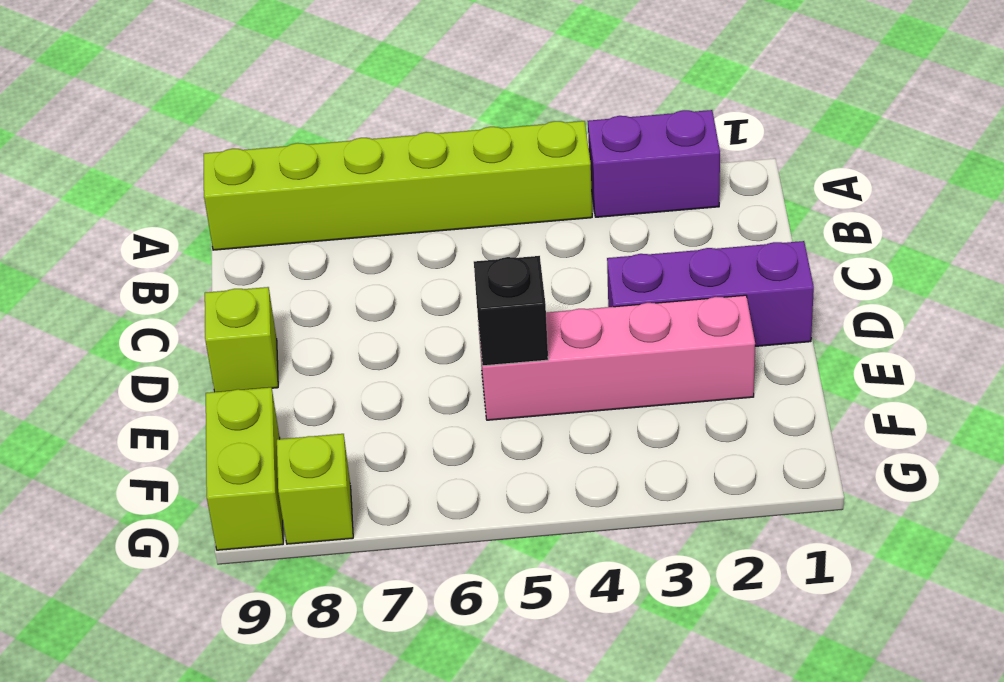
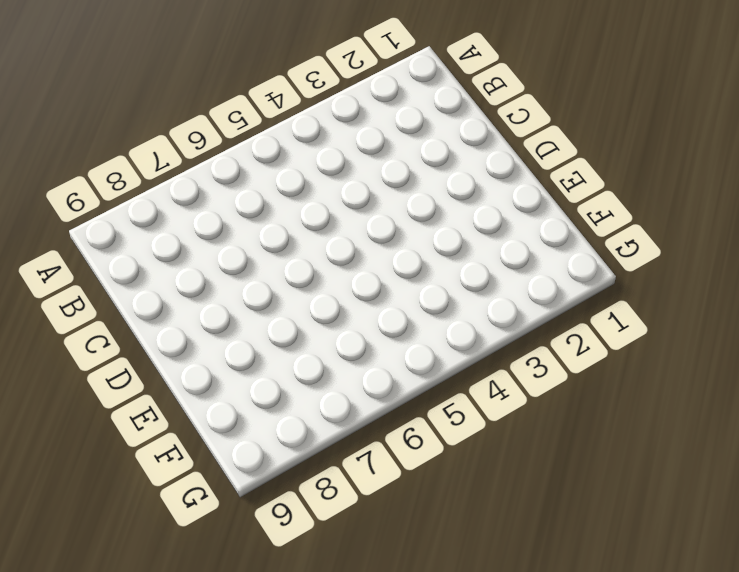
none -> purple 1x2 brick [588,110,720,217]
none -> lime 1x6 brick [204,121,592,250]

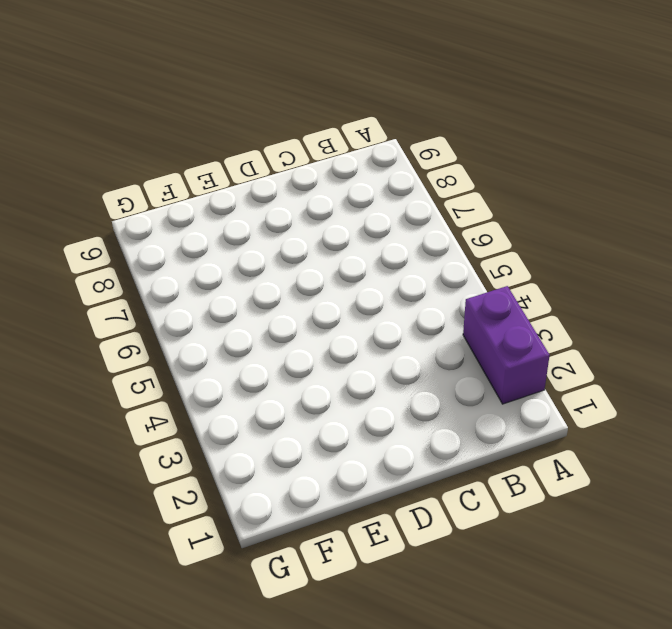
none -> lime 1x6 brick [204,121,592,250]
none -> purple 1x3 brick [607,241,814,346]

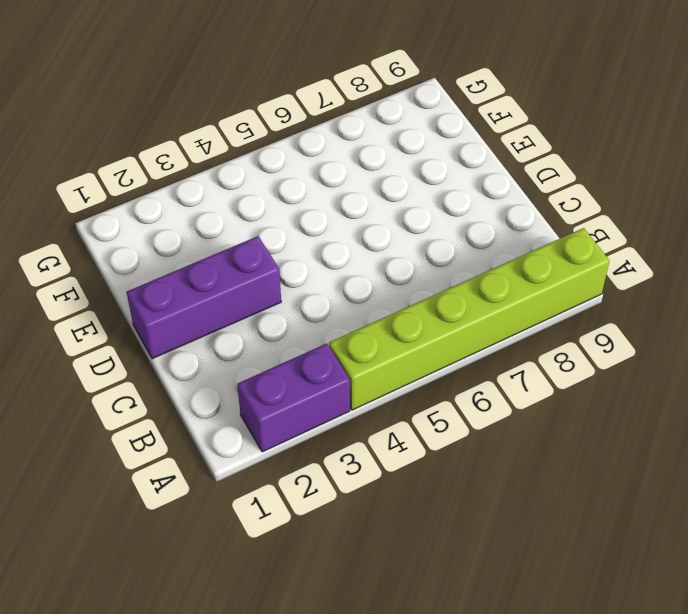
none -> lime 1x1 brick [205,287,278,392]
none -> pink 1x4 brick [478,295,755,420]

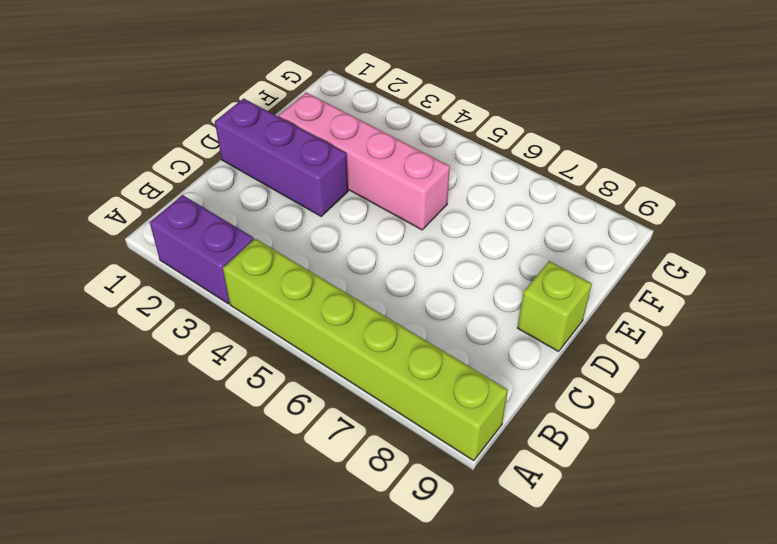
none -> lime 1x2 brick [206,387,283,550]
none -> lime 1x1 brick [277,434,353,544]

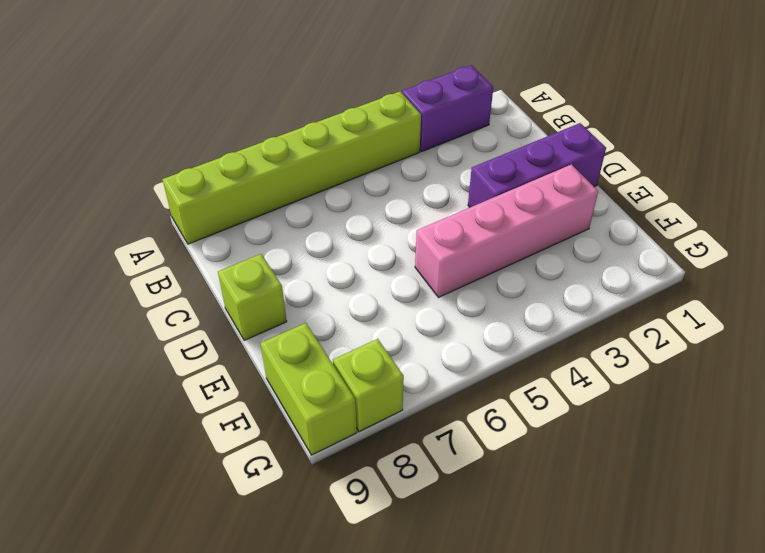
none -> black 1x1 brick [474,256,548,366]

